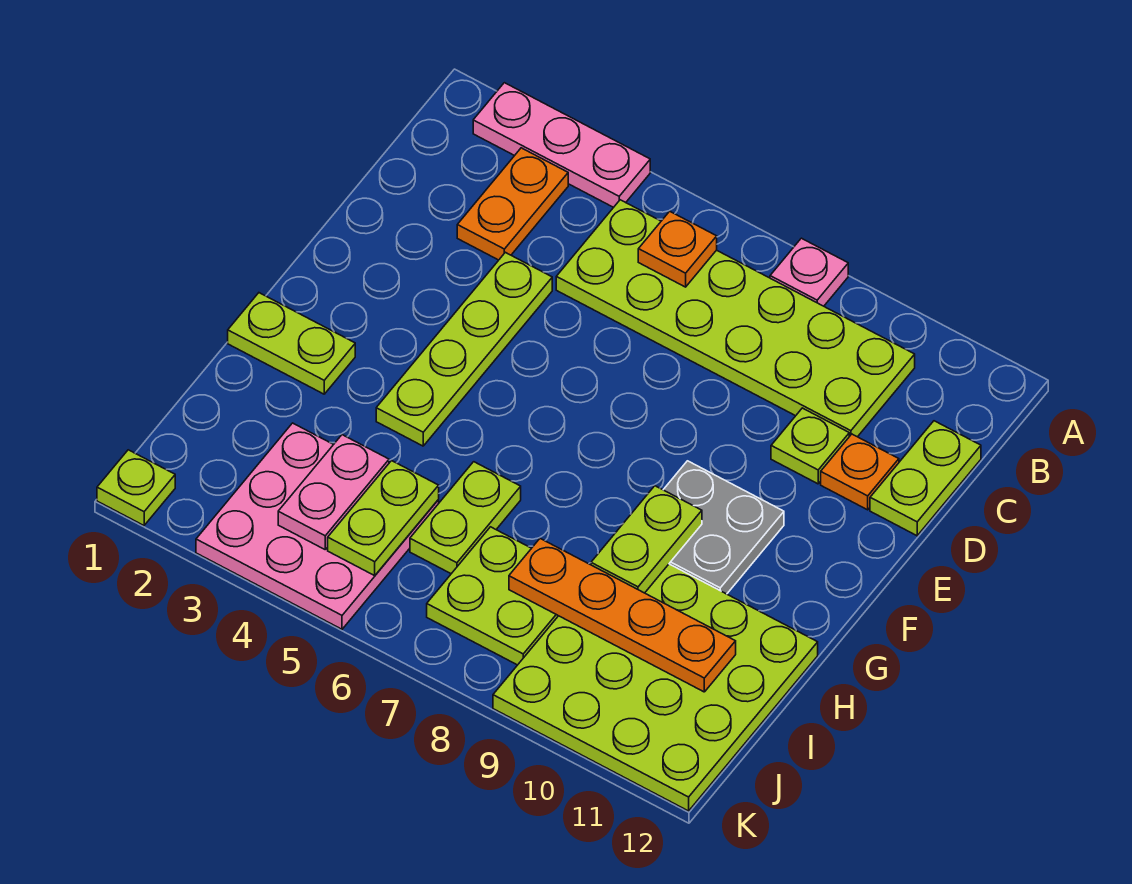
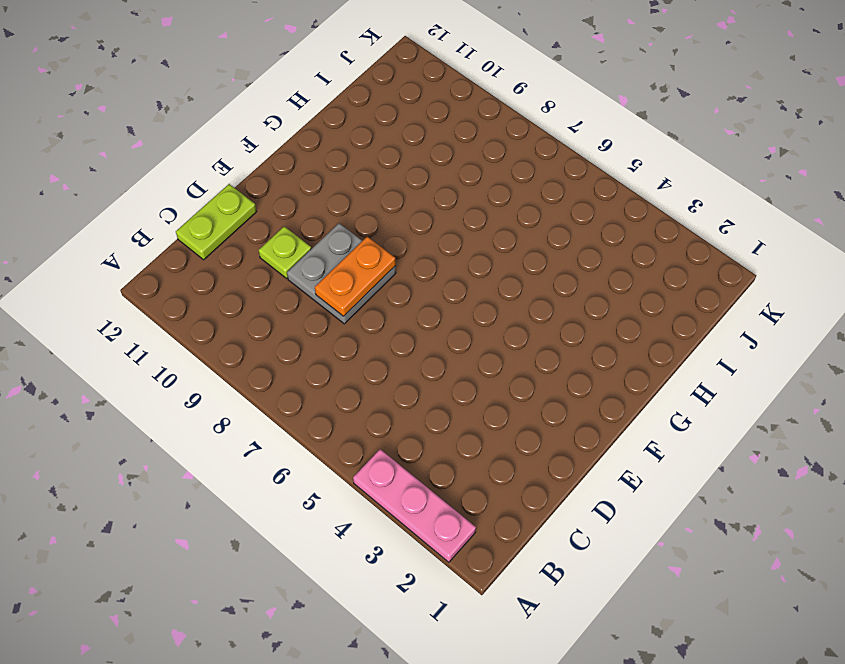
grey 2x2 plate [287,223,396,324] -> grey 2x2 plate moved to [663,461,784,594]
orange 1x2 plate [315,237,396,316] -> orange 1x2 plate moved to [457,148,568,260]
none -> pink 1x1 plate [770,238,848,306]
none -> lime 2x6 plate [556,200,915,437]
none -> lime 1x4 plate [376,252,552,446]

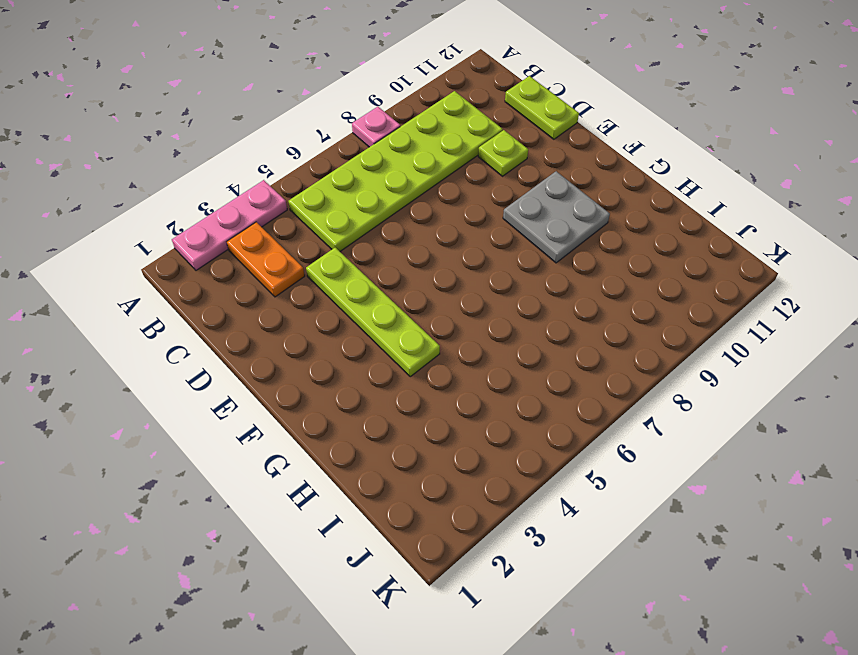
none -> orange 1x1 plate [821,434,899,510]
none -> lime 1x2 plate [228,293,355,394]
none -> lime 1x2 plate [410,462,521,574]

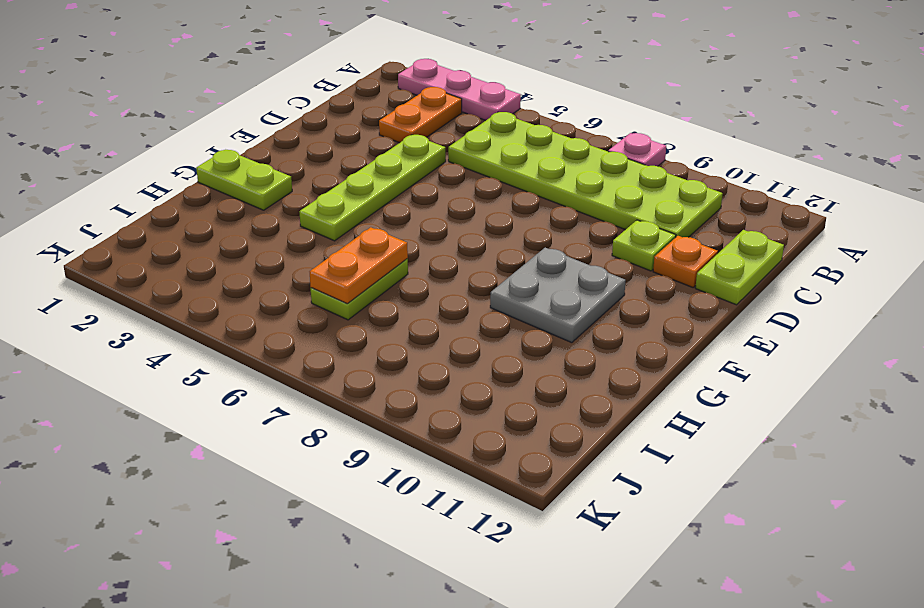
orange 1x2 plate [310,227,408,304] -> none
none -> lime 4x4 plate [493,564,818,811]
none -> pink 3x3 plate [196,423,439,629]
none -> lime 2x2 plate [427,527,558,665]

